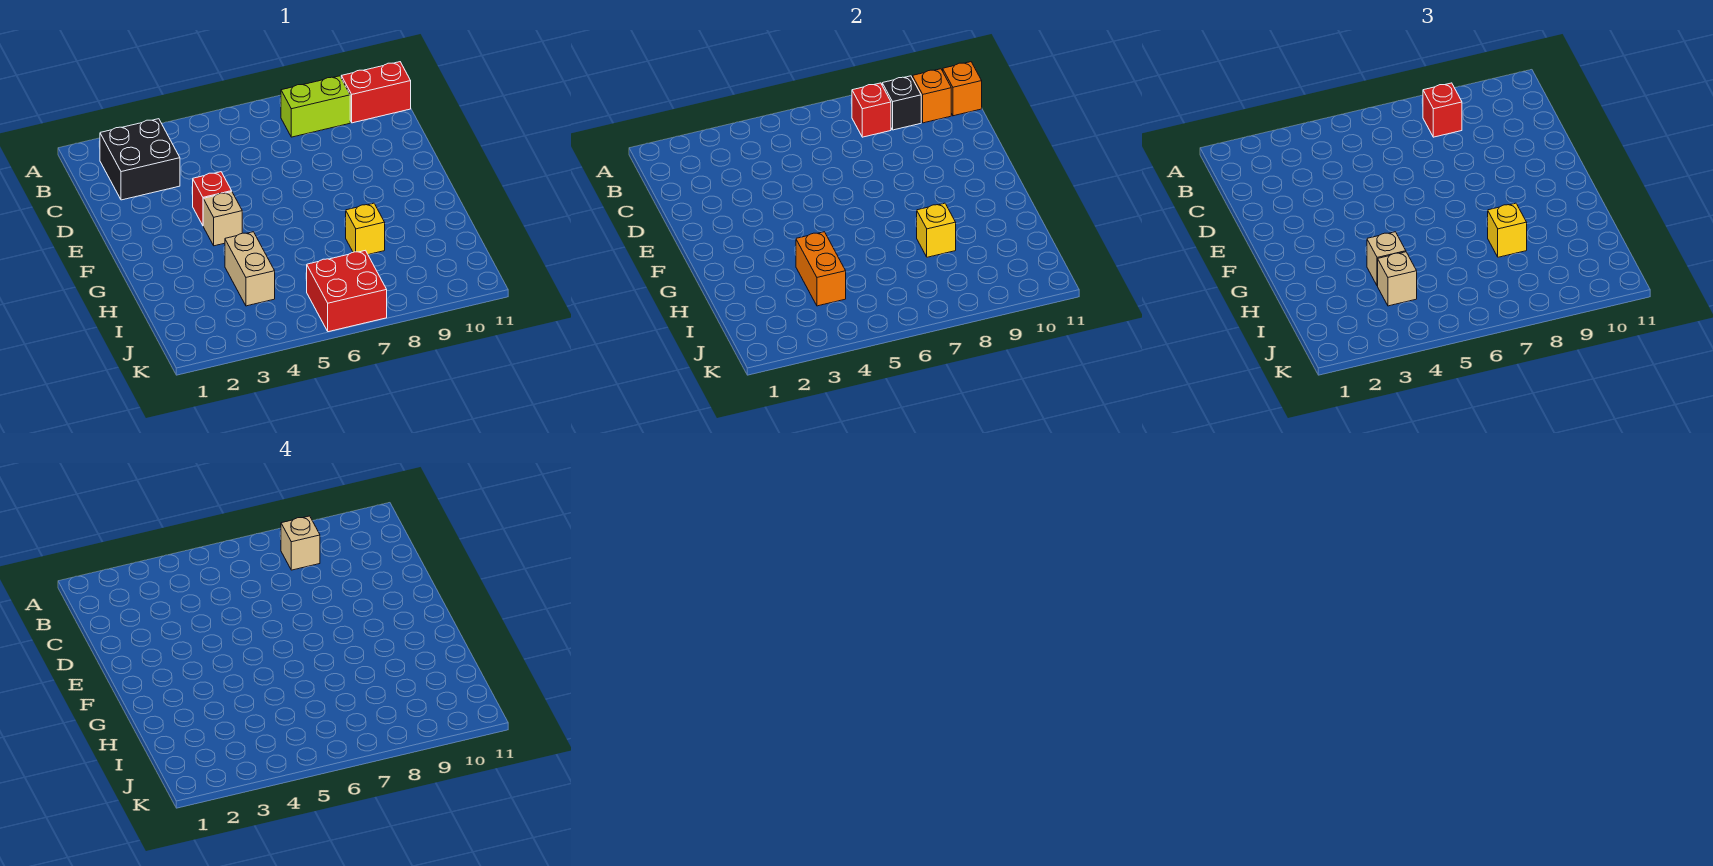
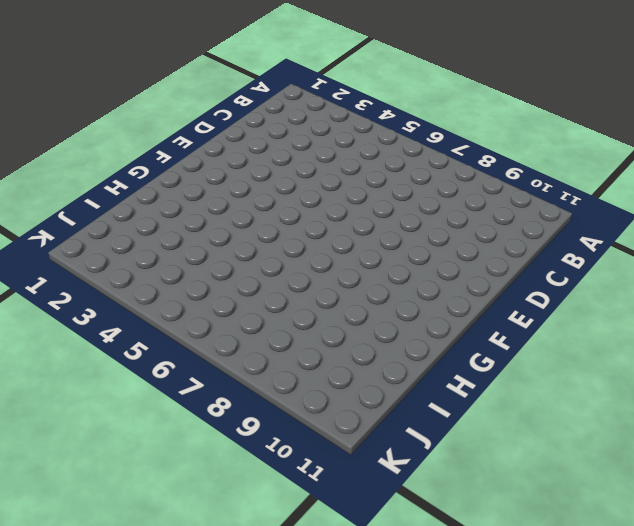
none -> black 2x2 brick [100,119,180,200]
none -> lime 1x2 brick [281,76,350,137]
none -> red 1x2 brick [341,62,411,123]

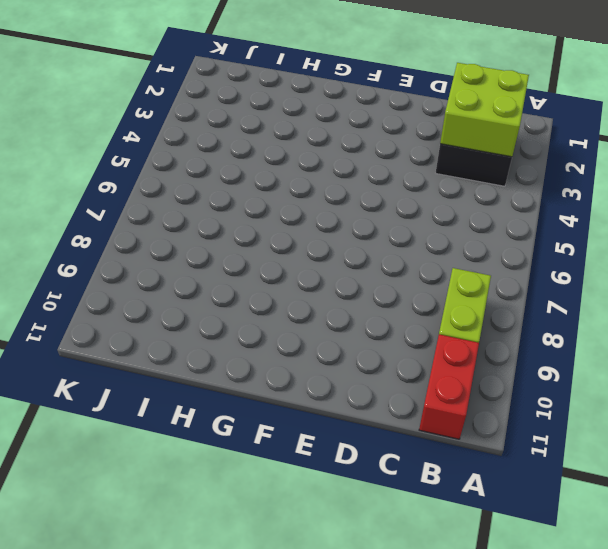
lime 2x2 brick [440,63,529,157] -> none
none -> red 1x1 brick [193,172,232,225]
none -> tan 1x1 brick [203,192,242,246]
none -> tan 1x2 brick [225,232,275,306]

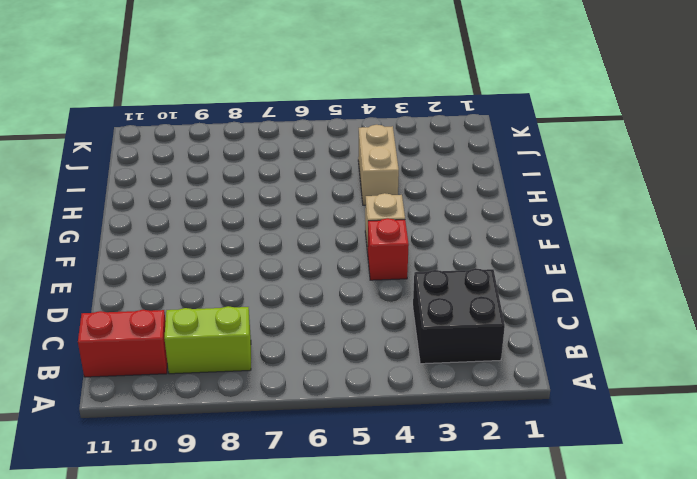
none -> yellow 1x1 brick [346,203,385,255]
none -> red 2x2 brick [307,250,387,332]
none -> red 1x1 brick [852,83,891,137]

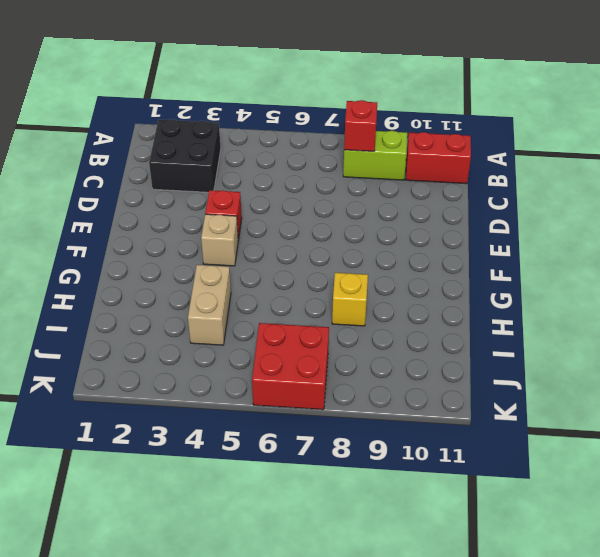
none -> black 1x1 brick [882,76,921,130]
none -> orange 1x1 brick [912,69,951,123]
none -> orange 1x1 brick [943,62,982,116]

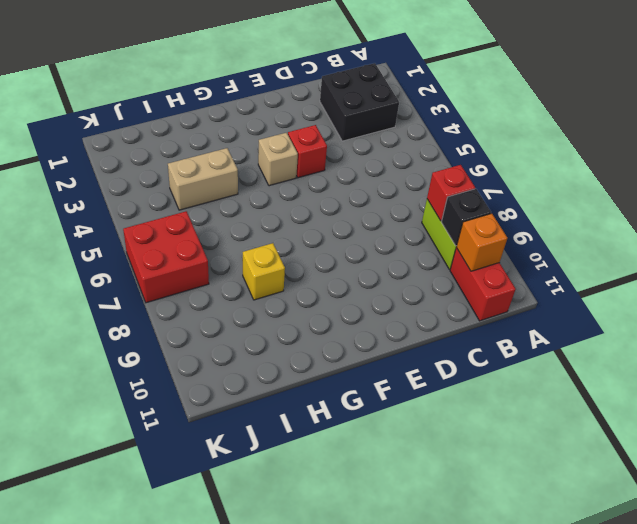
none -> orange 1x1 brick [943,62,982,116]
none -> orange 1x2 brick [796,232,846,306]
none -> yellow 1x1 brick [917,203,956,257]

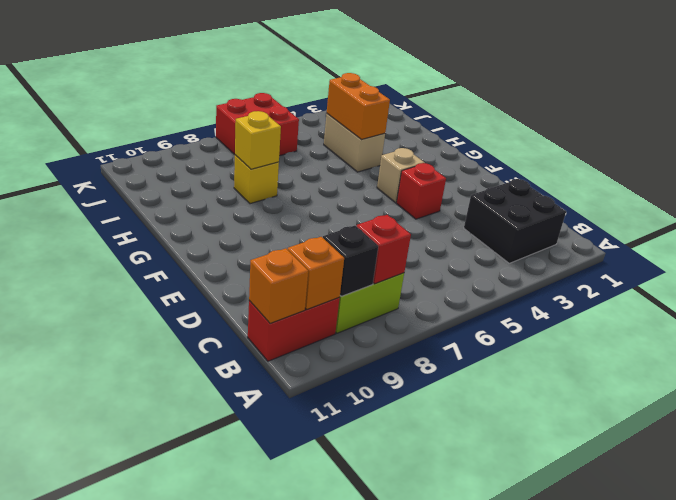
none -> red 1x1 brick [1423,83,1462,137]
none -> tan 1x1 brick [1367,232,1406,286]
none -> yellow 1x1 brick [1488,203,1527,257]

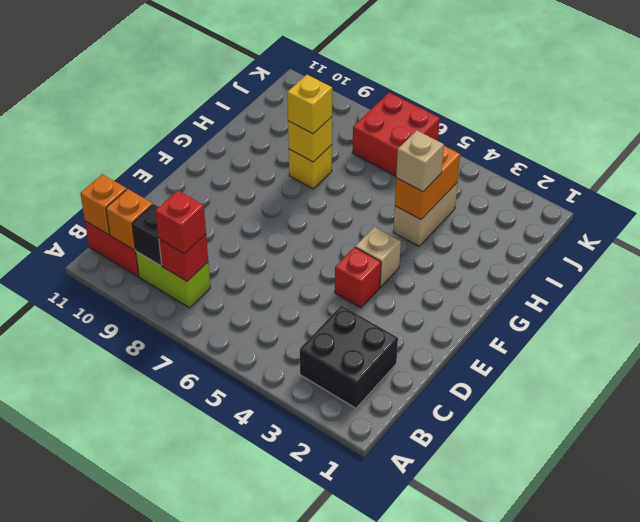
none -> tan 1x1 brick [1378,252,1417,306]
none -> tan 1x1 brick [281,516,320,570]

